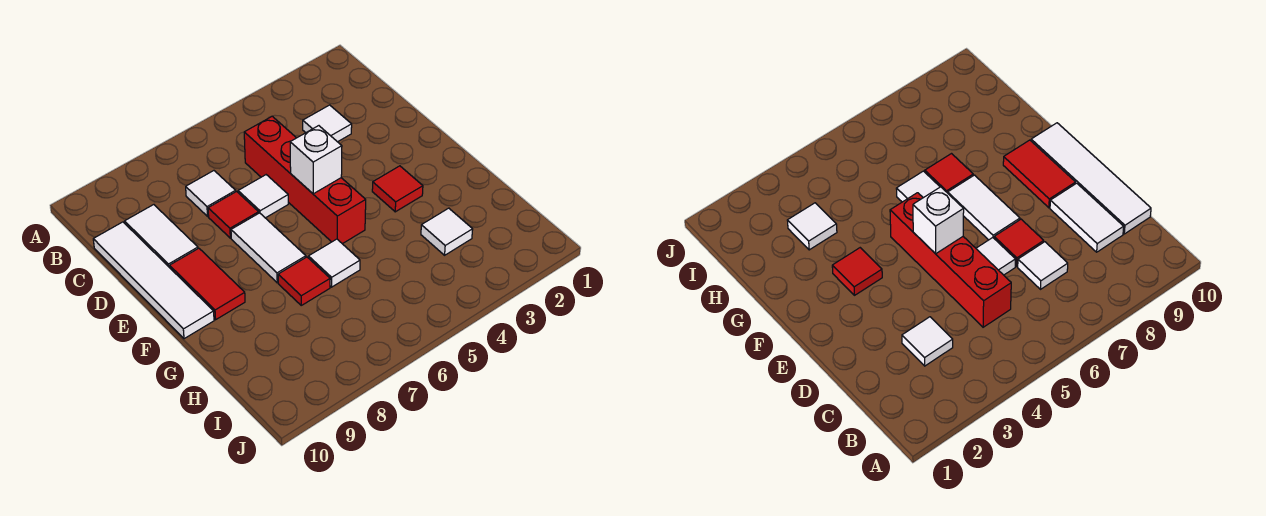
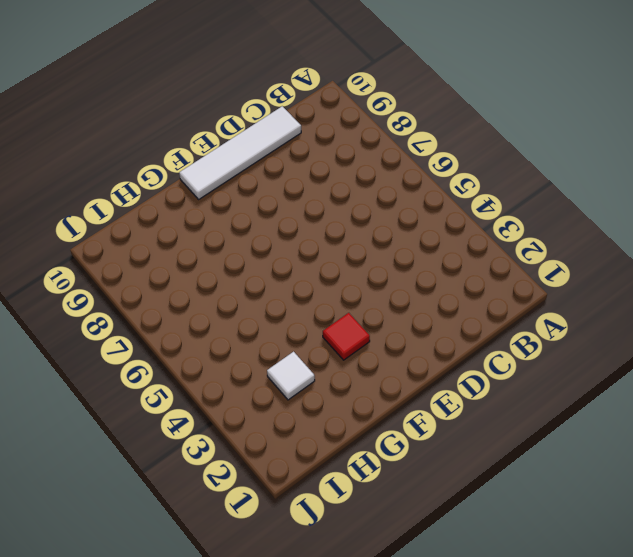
none -> white 1x1 tile [303,105,352,142]
none -> red 1x4 brick [244,116,366,244]
none -> white 1x1 tile [186,171,236,216]

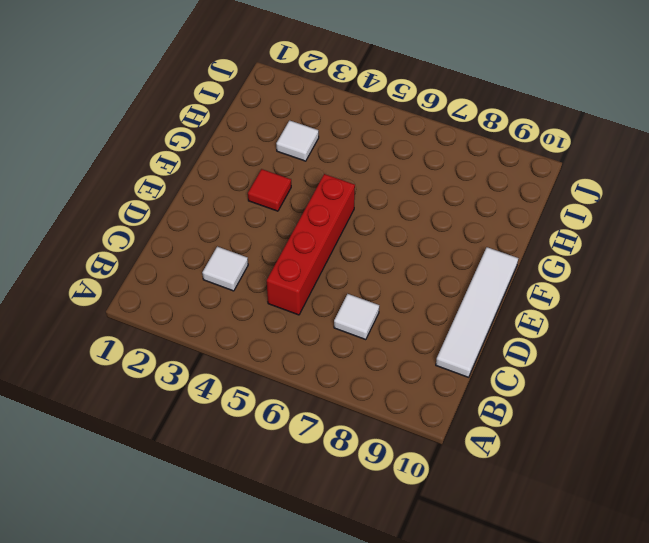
none -> white 1x2 tile [125,205,198,268]
none -> white 1x1 tile [238,175,288,218]
none -> red 1x1 tile [208,192,259,238]

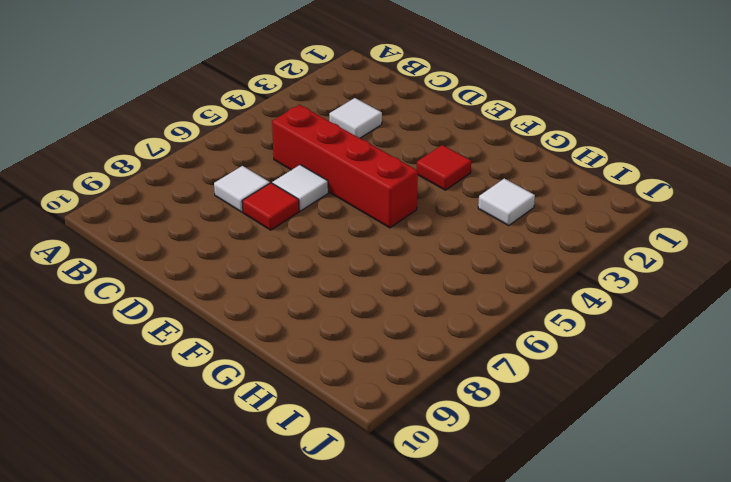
none -> white 1x2 tile [125,205,198,268]
none -> white 1x4 tile [93,222,214,339]
none -> white 1x2 tile [231,213,306,283]

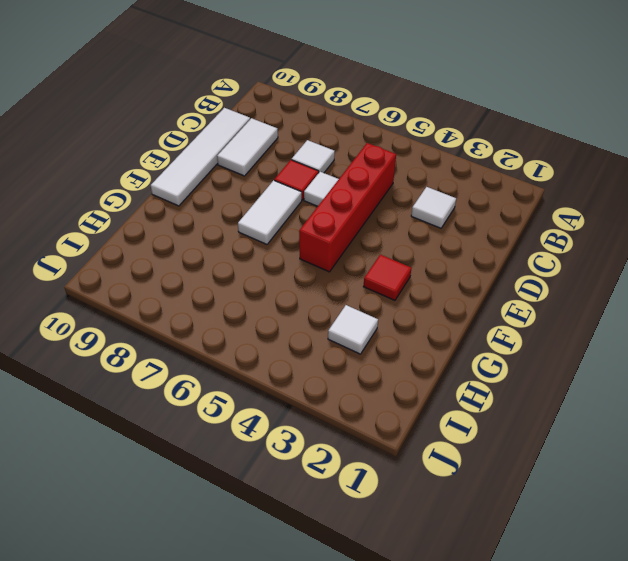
none -> red 1x2 tile [170,248,245,320]
none -> white 1x1 tile [308,239,360,287]
none -> red 1x1 tile [278,257,330,305]

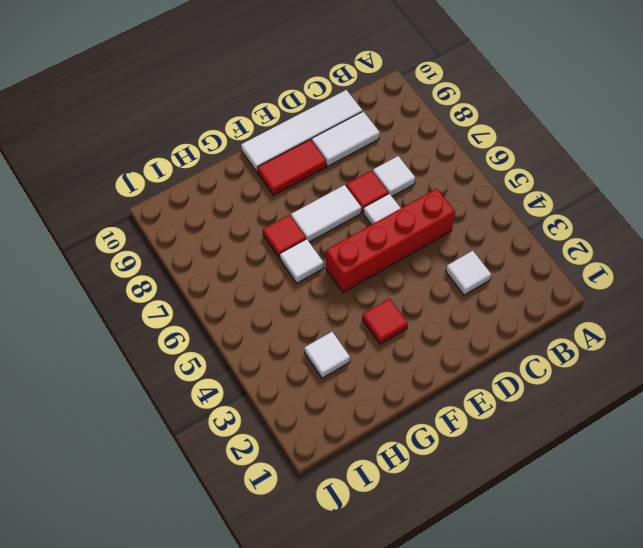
none -> white 1x1 brick [290,126,342,194]

